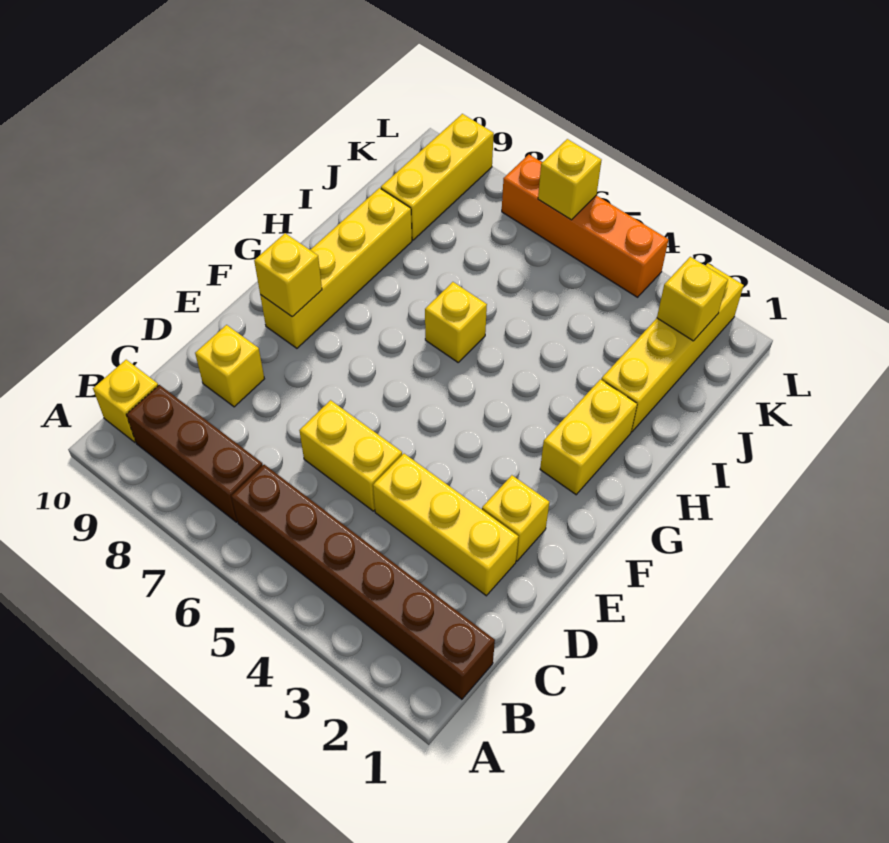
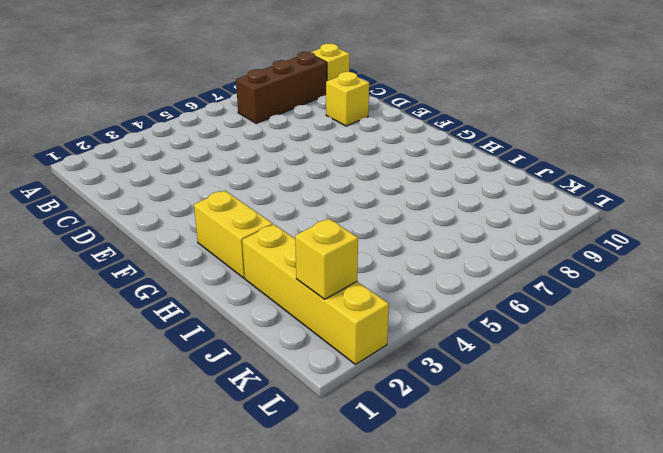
none -> brown 1x6 brick [231,465,495,699]
none -> yellow 1x3 brick [373,454,518,596]
none -> yellow 1x2 brick [299,400,402,511]

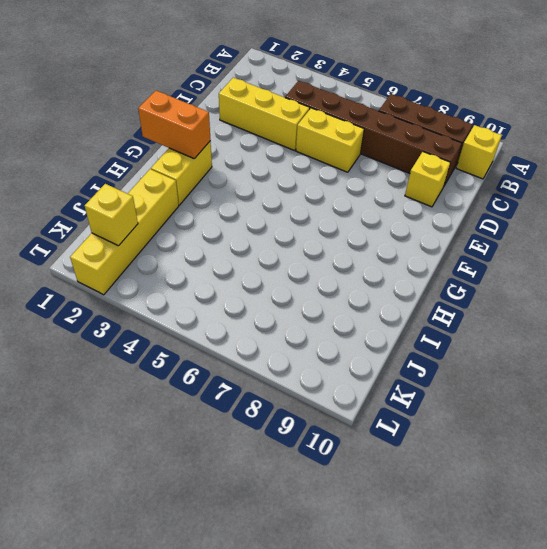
brown 1x6 brick [285,81,462,186] -> brown 1x6 brick moved to [231,465,495,699]
orange 1x2 brick [138,91,210,159] -> none
none -> yellow 1x1 brick [482,475,549,561]
none -> yellow 1x4 brick [260,188,412,348]
none -> yellow 1x1 brick [425,282,487,362]

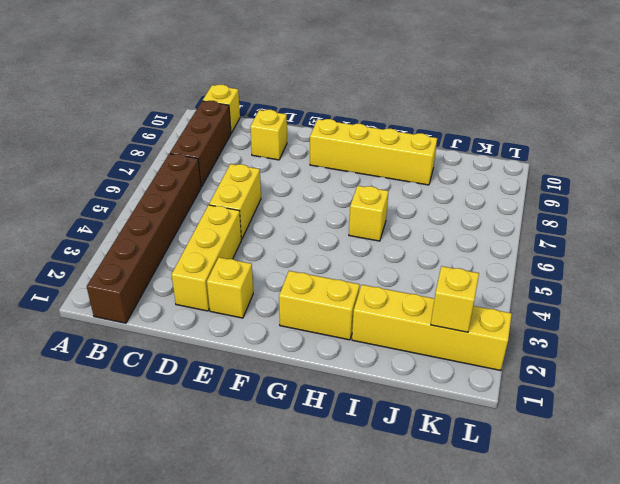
none -> yellow 1x3 brick [381,114,494,240]
none -> orange 1x4 brick [502,155,668,297]
none -> yellow 1x1 brick [254,233,322,317]

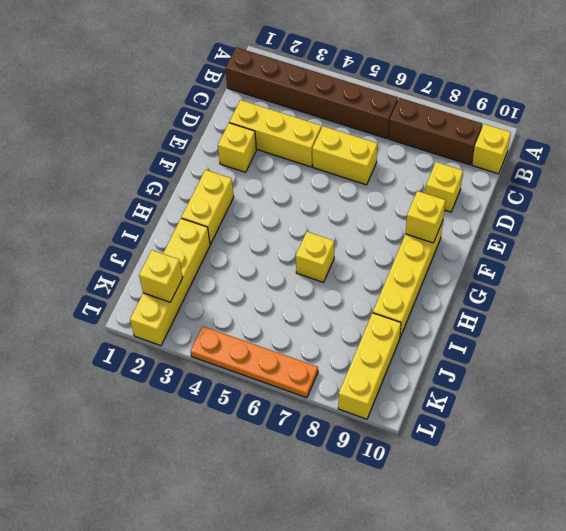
orange 1x4 plate [190,326,318,398] -> orange 1x4 brick [502,155,668,297]
none -> yellow 1x1 brick [538,139,602,220]

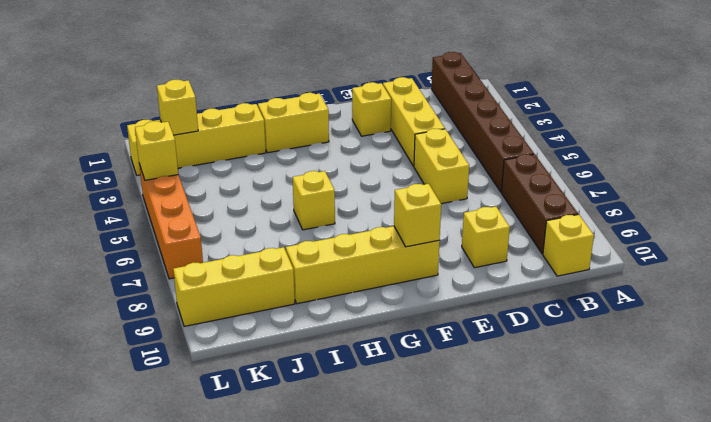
yellow 1x1 brick [135,121,178,180] -> yellow 1x1 brick moved to [538,139,602,220]

